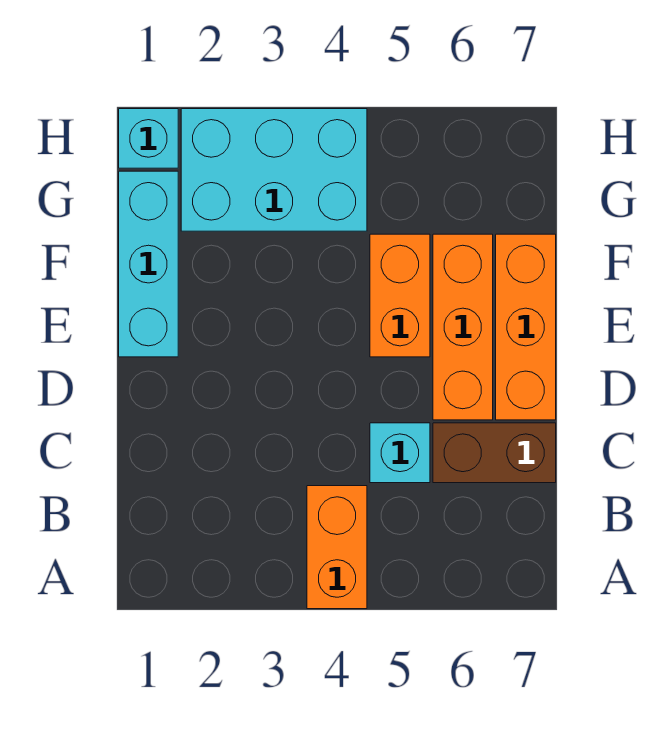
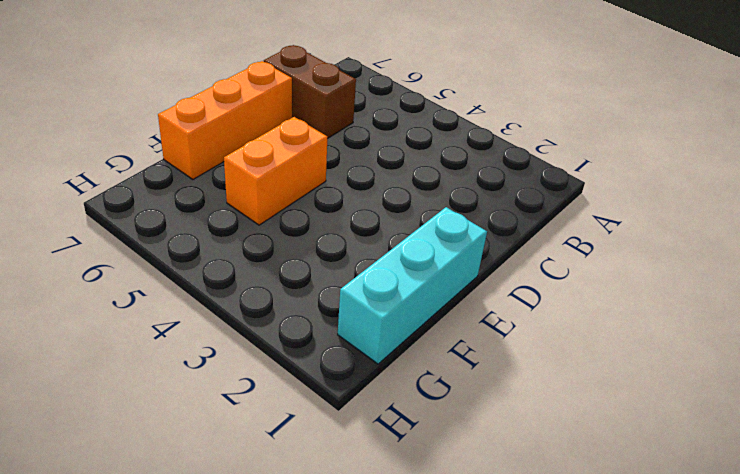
none -> orange 1x2 brick [307,486,367,609]
none -> cyan 1x1 brick [370,423,430,483]

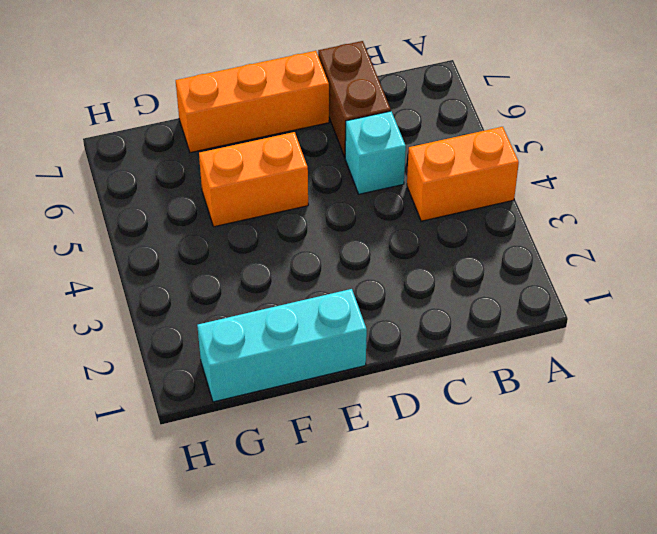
none -> orange 1x3 brick [433,234,493,420]
none -> cyan 2x3 brick [181,109,367,231]

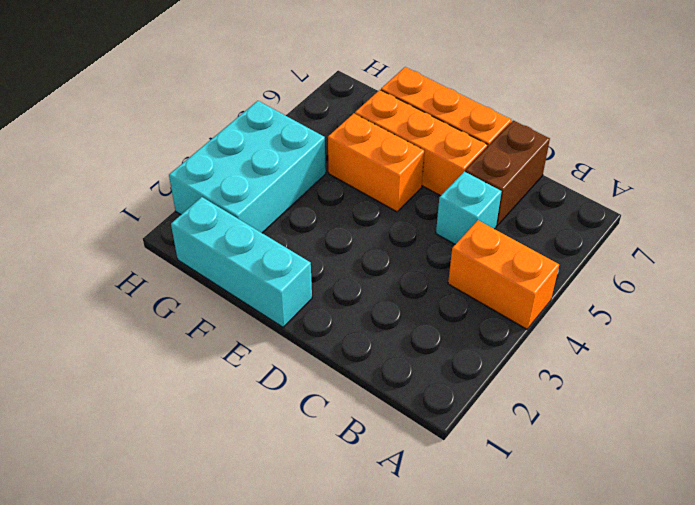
none -> cyan 1x1 brick [119,109,178,168]

